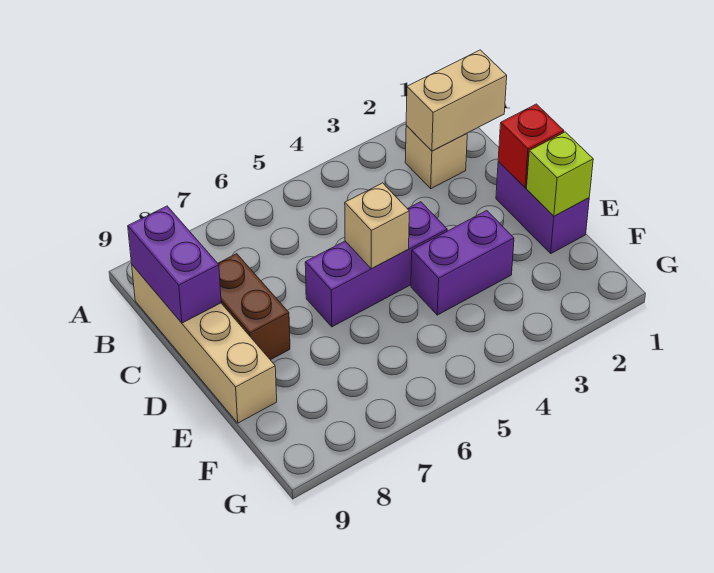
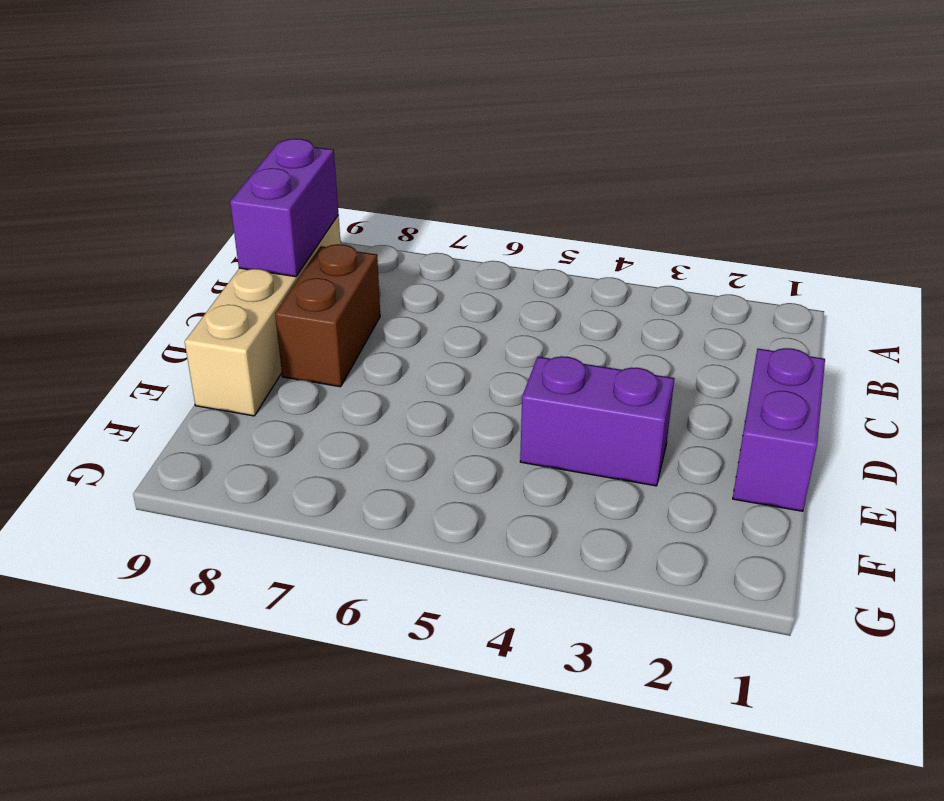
none -> tan 1x1 brick [405,126,467,189]
none -> purple 1x3 brick [305,202,447,327]

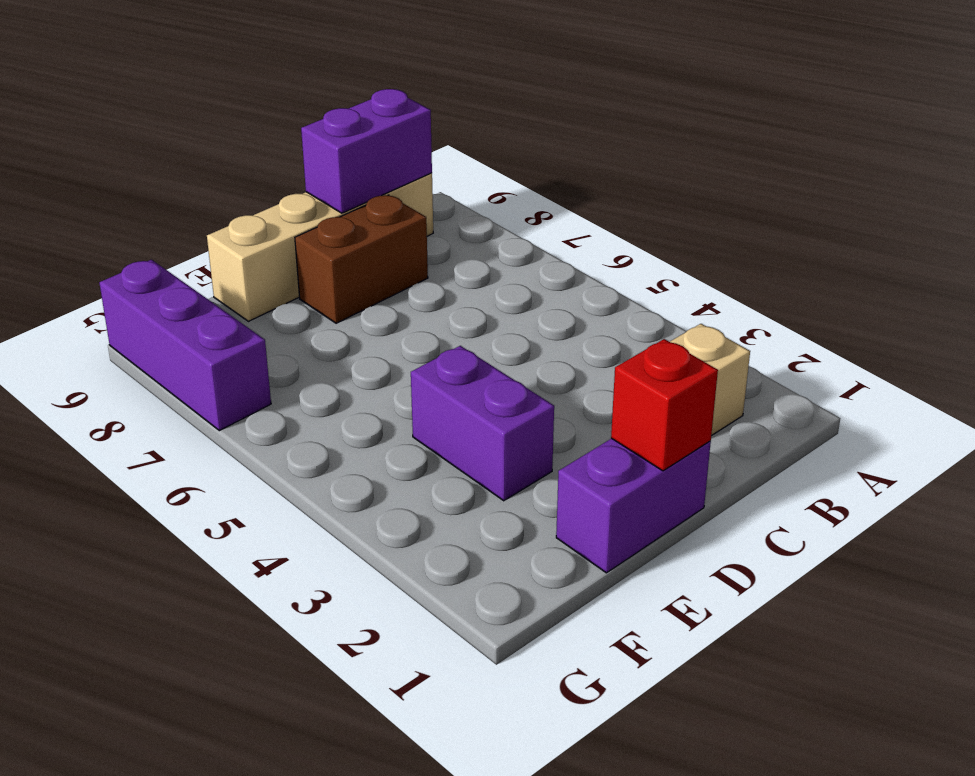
purple 1x3 brick [100,260,271,431] -> purple 1x3 brick moved to [305,202,447,327]
none -> tan 1x2 brick [406,50,507,151]
none -> tan 1x1 brick [345,183,409,269]

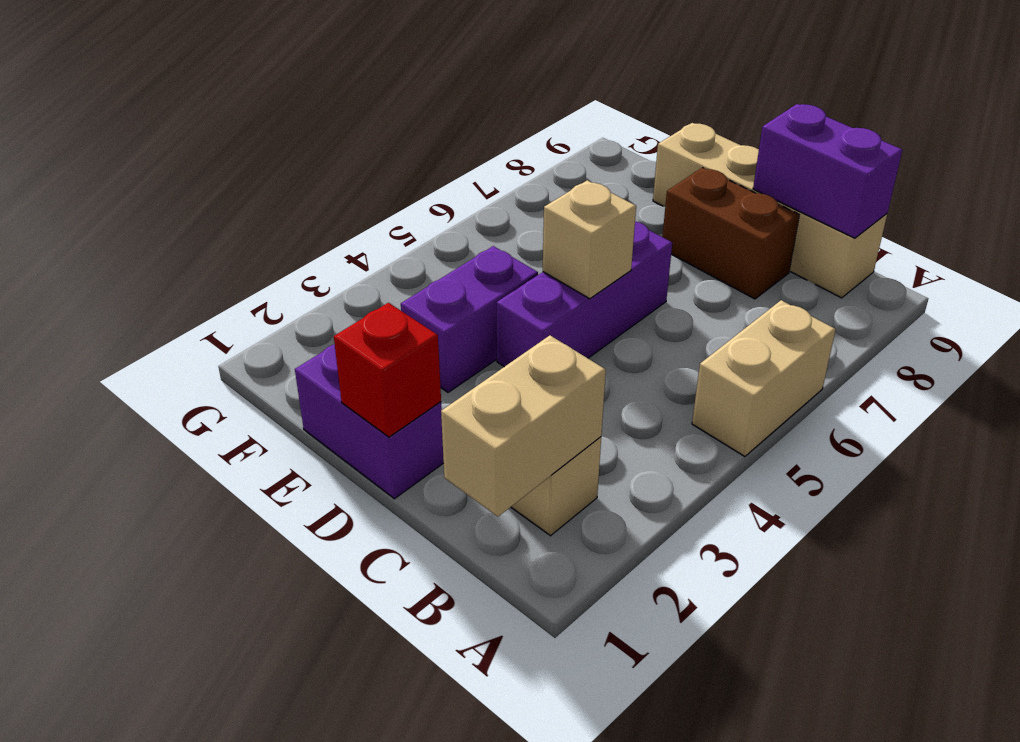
tan 1x2 brick [692,300,836,456] -> none
none -> lime 1x1 brick [527,132,593,216]

